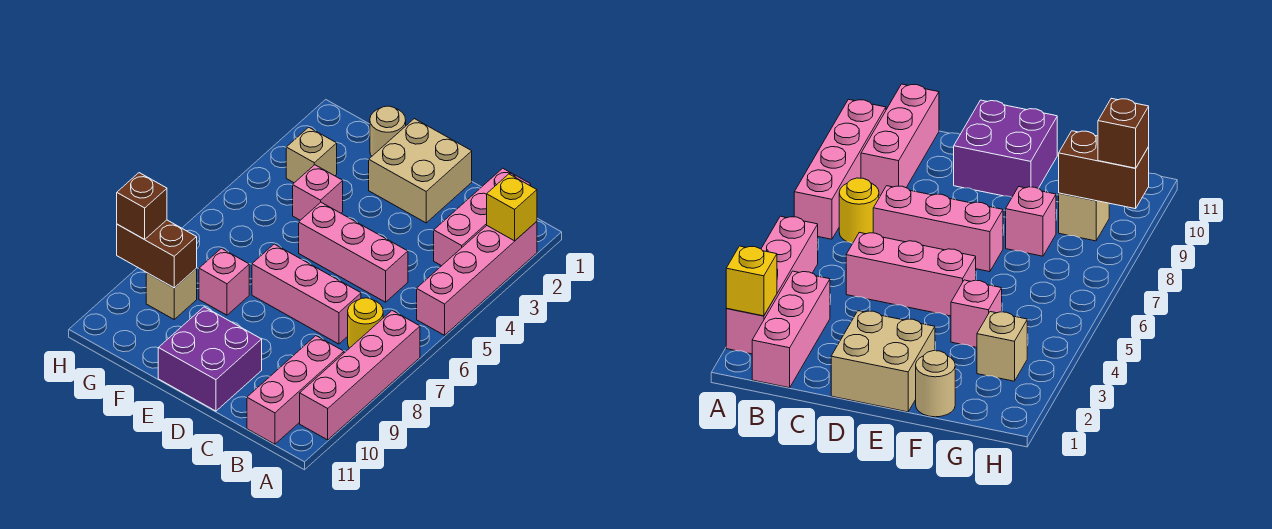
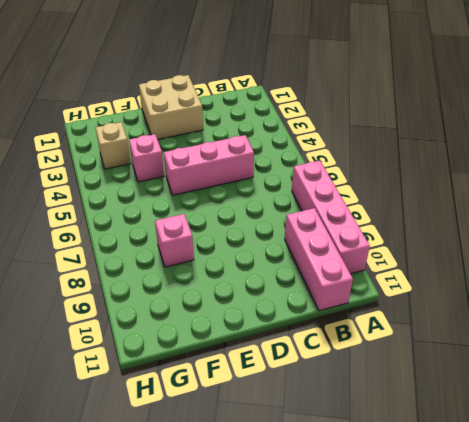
none -> pink 1x4 brick [417,222,537,335]
none -> pink 1x3 brick [434,168,531,266]
none -> yellow 1x1 round brick [348,298,383,348]

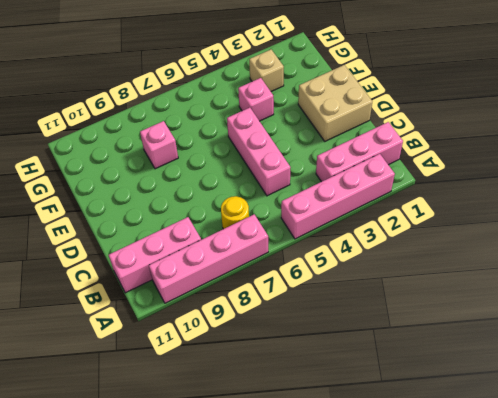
none -> pink 1x3 brick [252,244,361,344]
none -> purple 2x2 brick [158,307,262,411]
none -> tan 1x1 round brick [370,106,406,156]

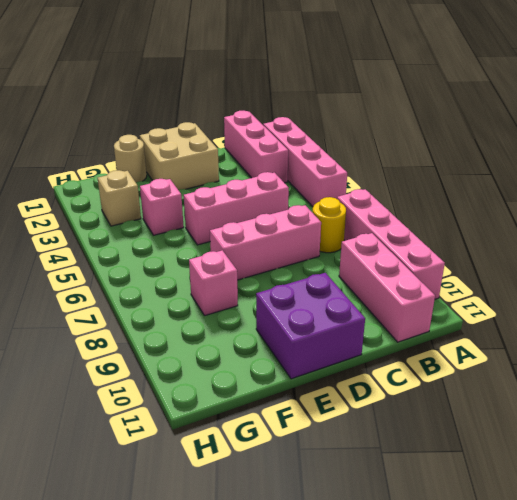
none -> tan 1x1 brick [146,269,197,319]
none -> yellow 1x1 brick [487,174,537,241]
none -> brown 1x2 brick [117,220,197,288]

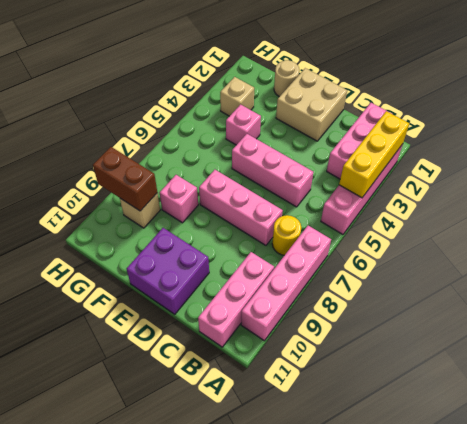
yellow 1x3 brick [339,111,409,198] -> yellow 1x1 brick [487,174,537,241]
none -> brown 1x1 brick [117,173,167,239]

